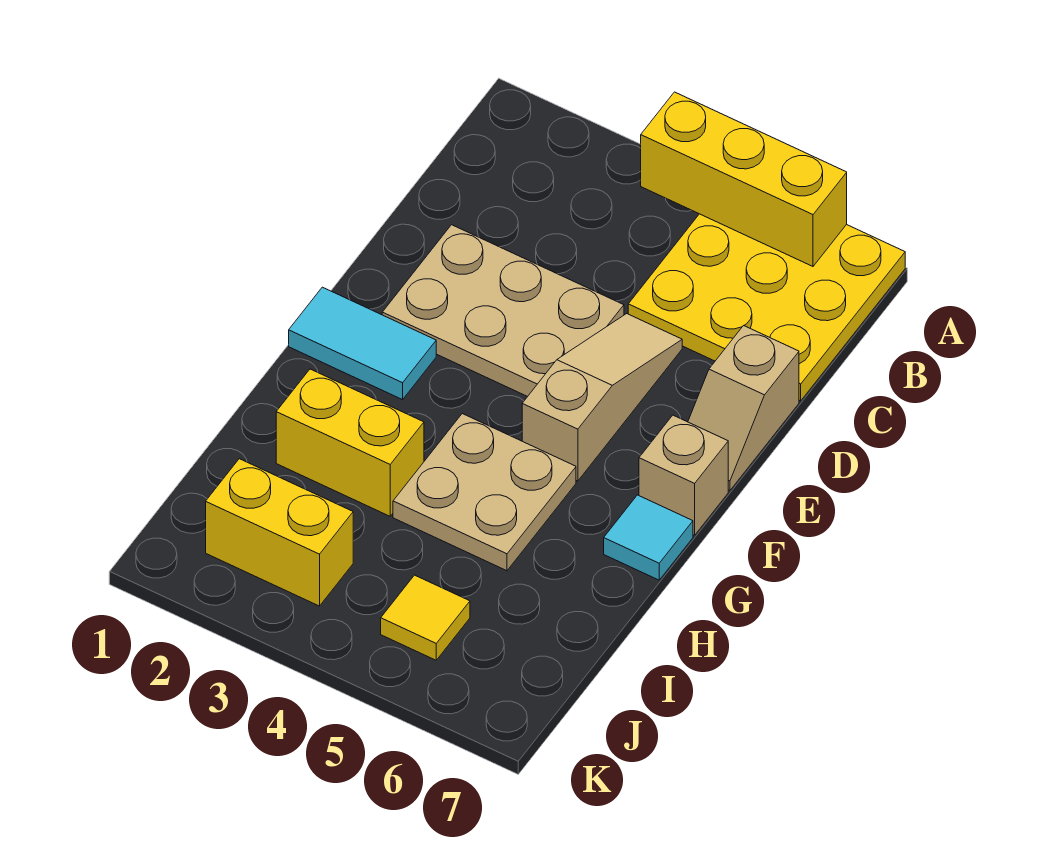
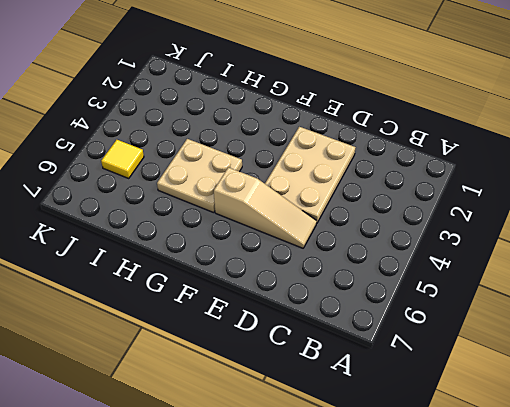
none -> yellow 3x3 plate [628,214,905,401]
none -> tan 1x2 slope [688,326,799,490]
none -> cyan 1x2 tile [289,287,436,400]

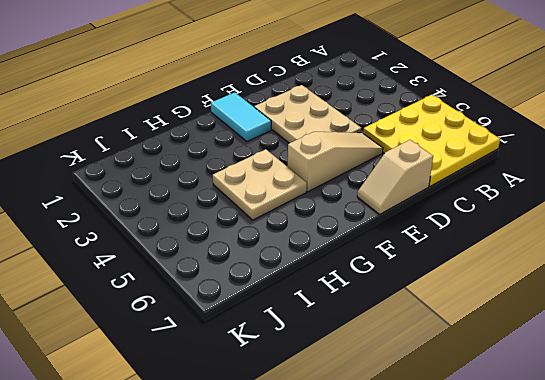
none -> tan 1x1 brick [639,415,728,535]
none -> cyan 1x1 tile [604,495,693,580]
none -> yellow 1x2 brick [276,369,424,516]

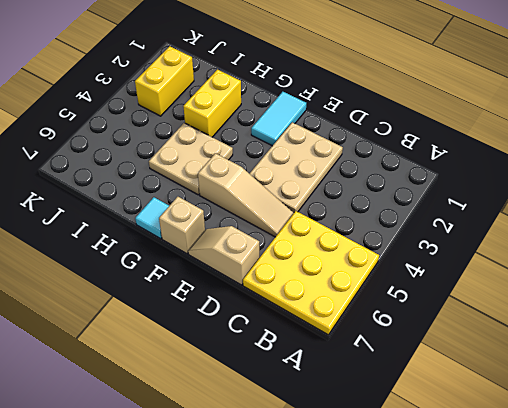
none -> yellow 1x1 tile [381,575,470,660]
none -> yellow 1x3 brick [641,92,847,266]

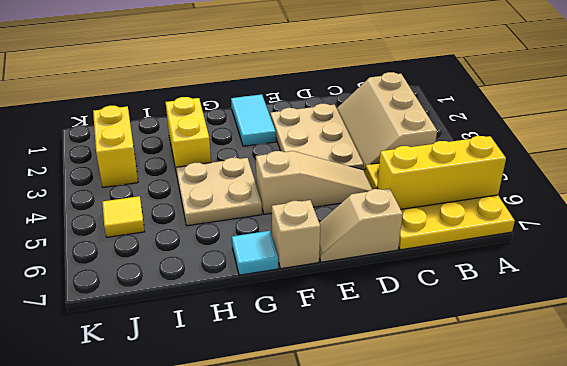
yellow 1x3 brick [377,136,506,209] -> yellow 1x3 brick turned to [641,92,847,266]
tan 2x3 slope [337,72,437,171] -> none

